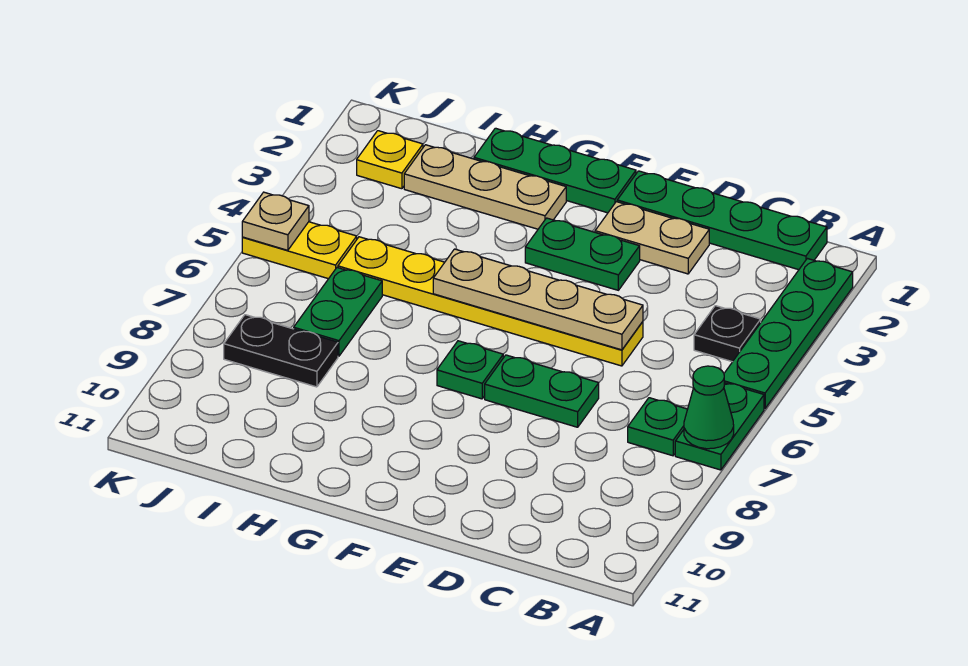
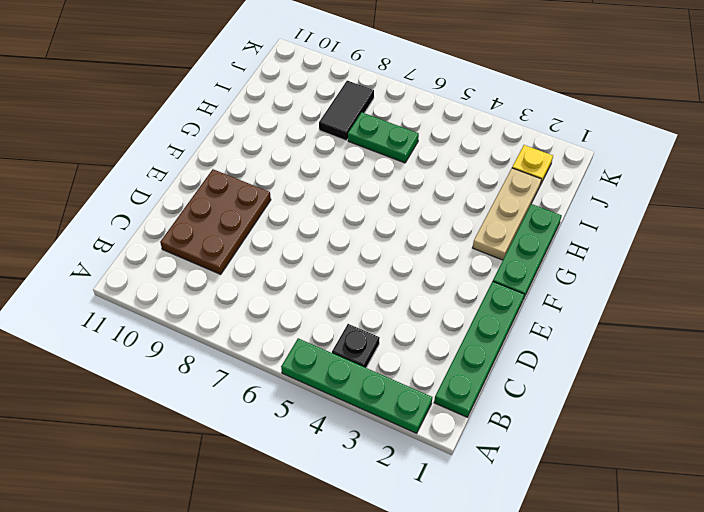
brown 2x3 plate [160,169,271,274] -> none
black 1x2 tile [319,81,374,141] -> black 1x2 plate [224,315,338,387]
none -> green 1x2 plate [675,383,764,470]
none -> green 1x1 plate [628,398,688,456]
none -> tan 1x2 plate [595,202,709,274]

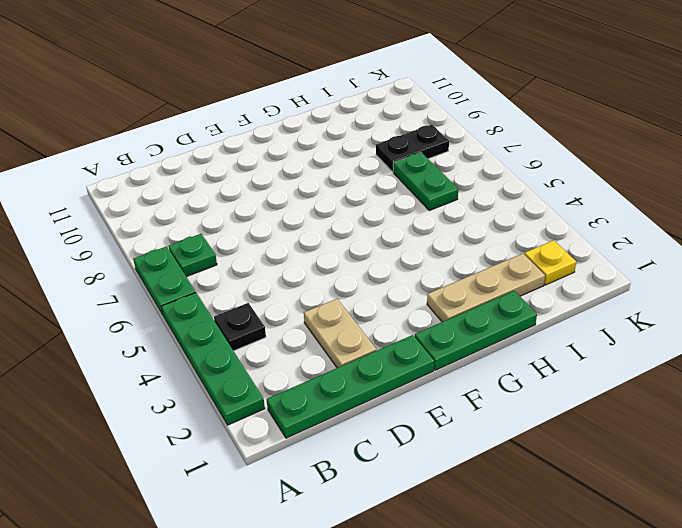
tan 1x2 plate [304,299,376,368] -> tan 1x2 plate turned to [595,202,709,274]
none -> yellow 1x6 plate [338,237,643,366]
none -> green 1x2 plate [485,355,599,427]
none -> green 1x2 plate [525,218,640,290]

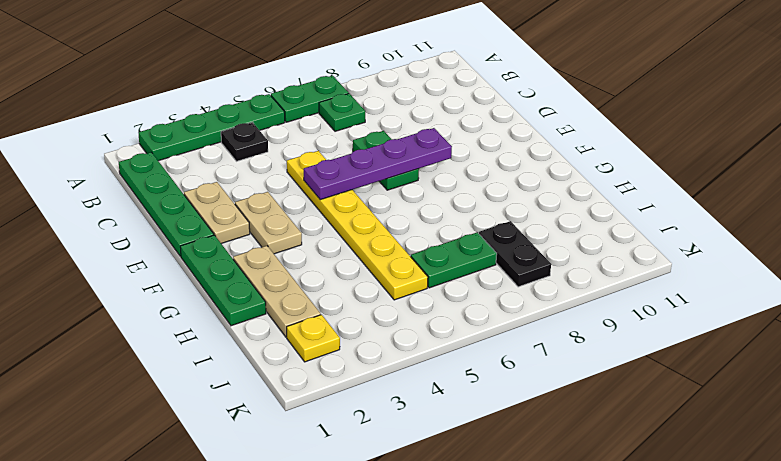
tan 1x2 plate [235,192,302,254] -> green 1x2 plate [525,218,640,290]
purple 1x4 plate [304,128,452,200] -> tan 1x4 plate [433,249,643,350]
none -> green 1x1 plate [437,341,503,399]
none -> yellow 1x2 plate [242,222,357,279]
none -> green 1x1 cone [684,366,734,449]

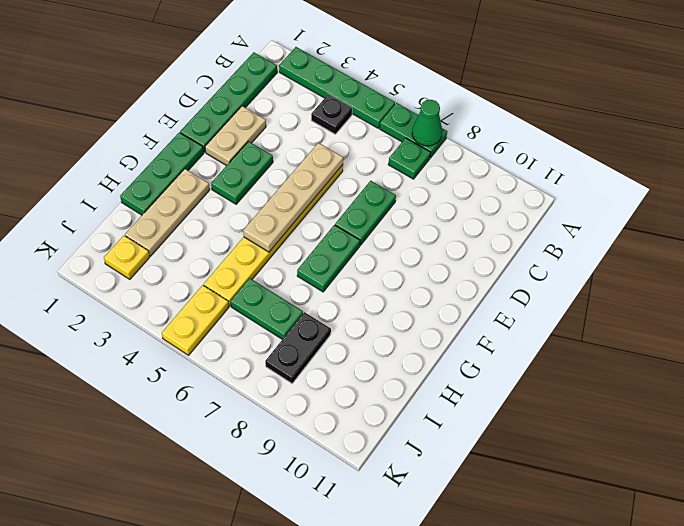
green 1x2 plate [297,225,360,292] -> green 1x1 plate [437,341,503,399]
none -> tan 1x1 plate [242,192,309,250]

